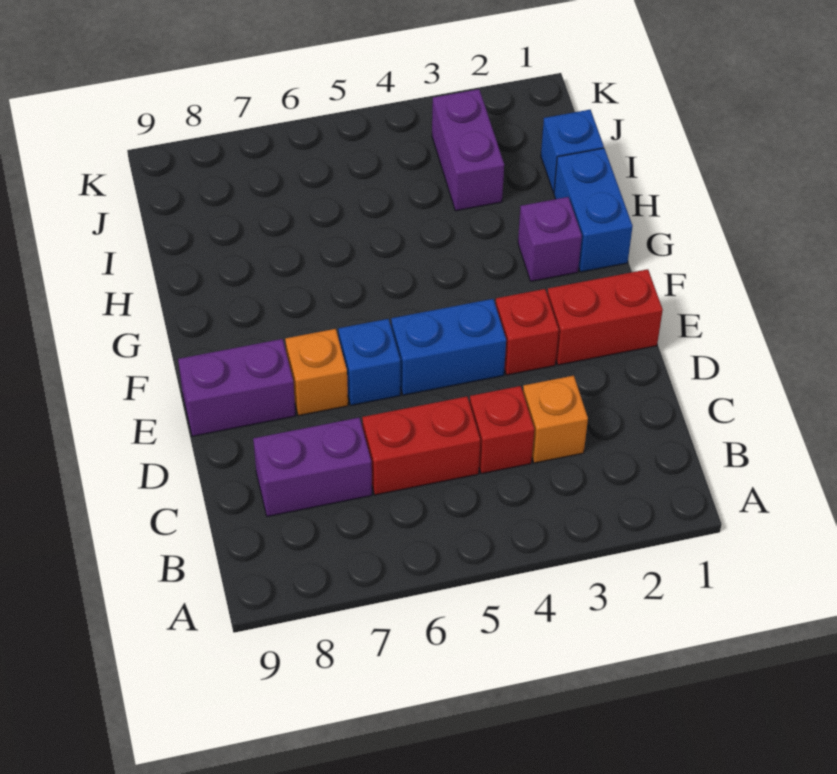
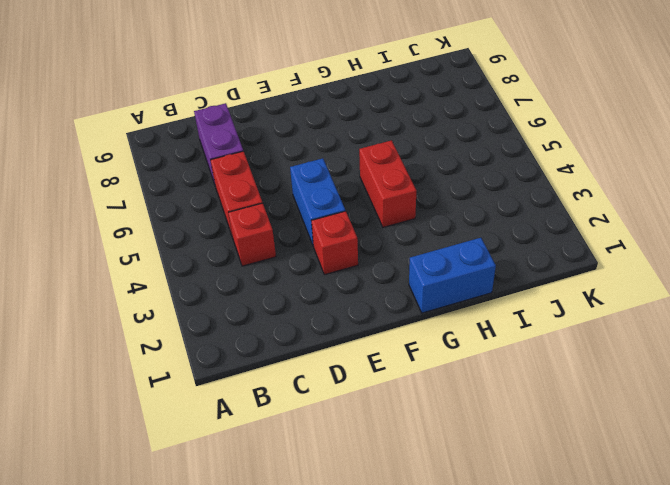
red 1x2 brick [359,140,416,227] -> red 1x2 brick moved to [547,269,663,365]
none -> orange 1x1 brick [523,376,588,463]
none -> blue 1x1 brick [338,319,400,405]
none -> orange 1x1 brick [285,329,348,416]

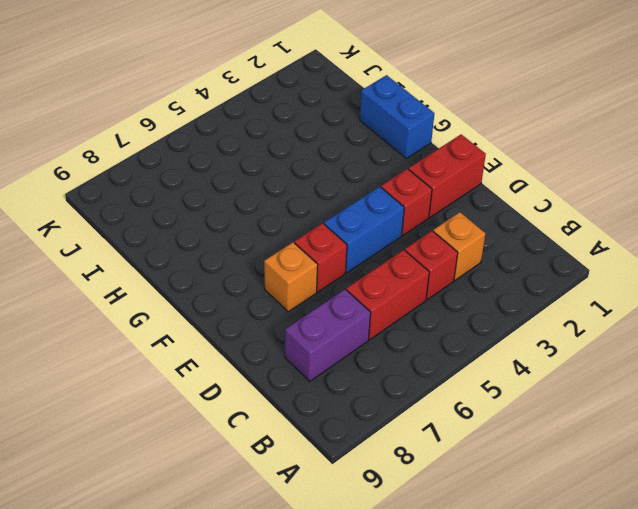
red 1x1 brick [295,223,347,292] -> blue 1x1 brick [338,319,400,405]
none -> purple 1x2 brick [178,339,295,436]
none -> purple 1x1 brick [518,197,582,281]
none -> blue 1x1 brick [541,110,604,193]

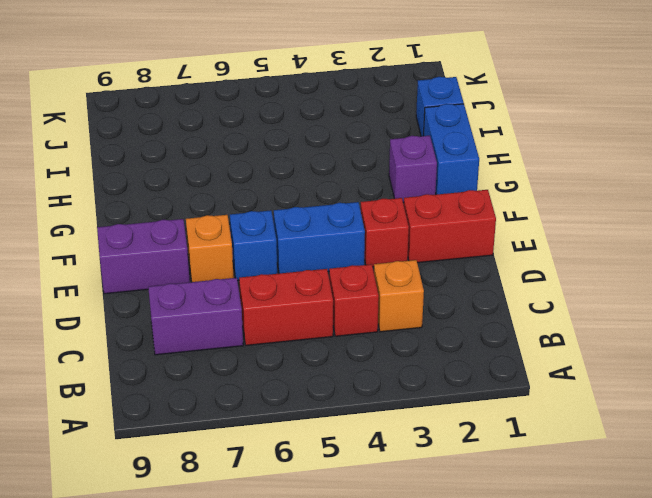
none -> purple 1x2 brick [432,89,504,211]

